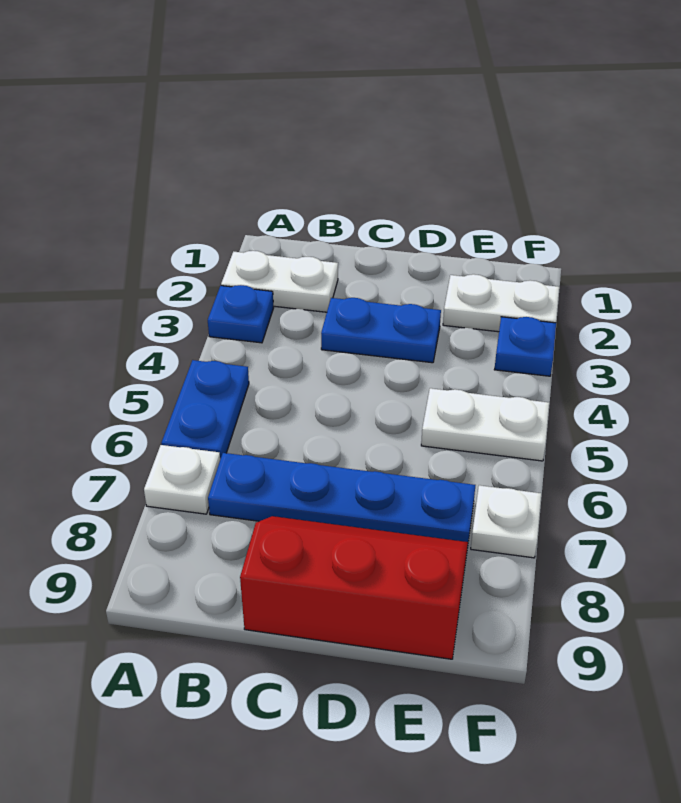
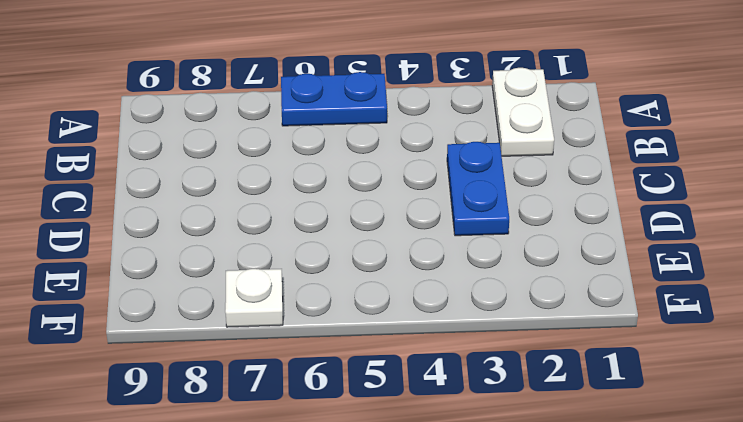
none -> blue 1x1 plate [208,285,273,343]
none -> white 1x1 plate [144,445,220,514]

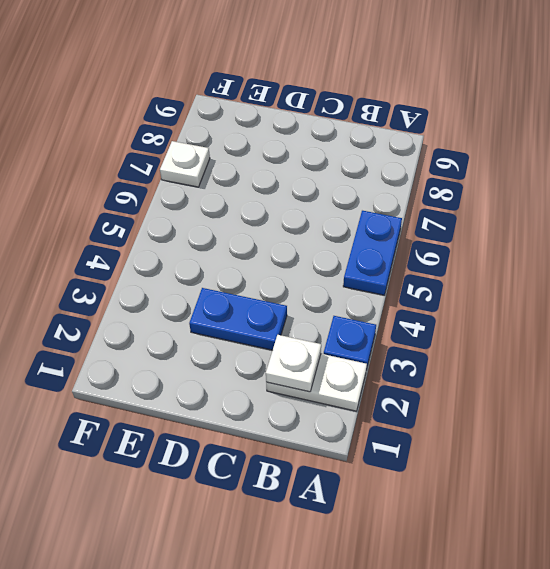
white 1x1 plate [266,335,321,392] -> white 1x1 plate moved to [144,445,220,514]
none -> blue 1x4 plate [208,453,475,542]
none -> red 2x3 slope [240,516,468,659]

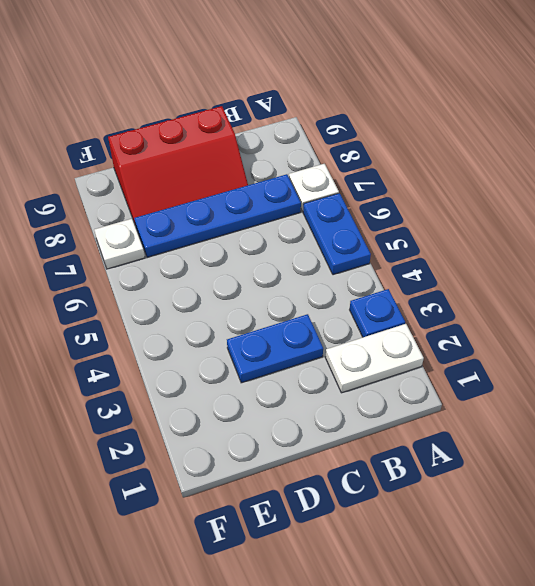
none -> white 1x2 plate [443,274,559,332]
none -> white 1x2 plate [421,388,549,461]

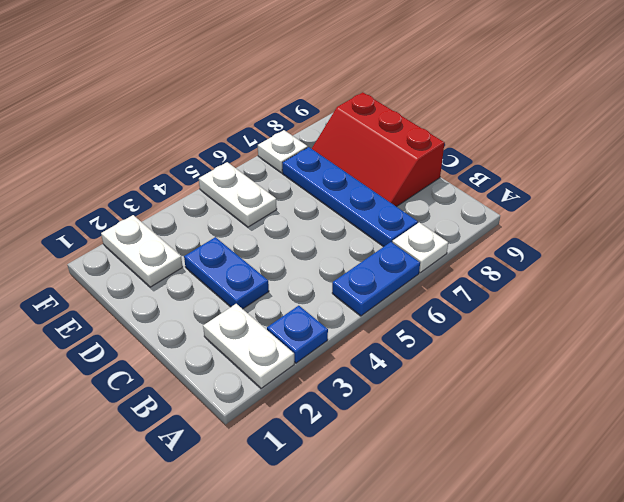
none -> blue 1x1 plate [494,317,556,376]

